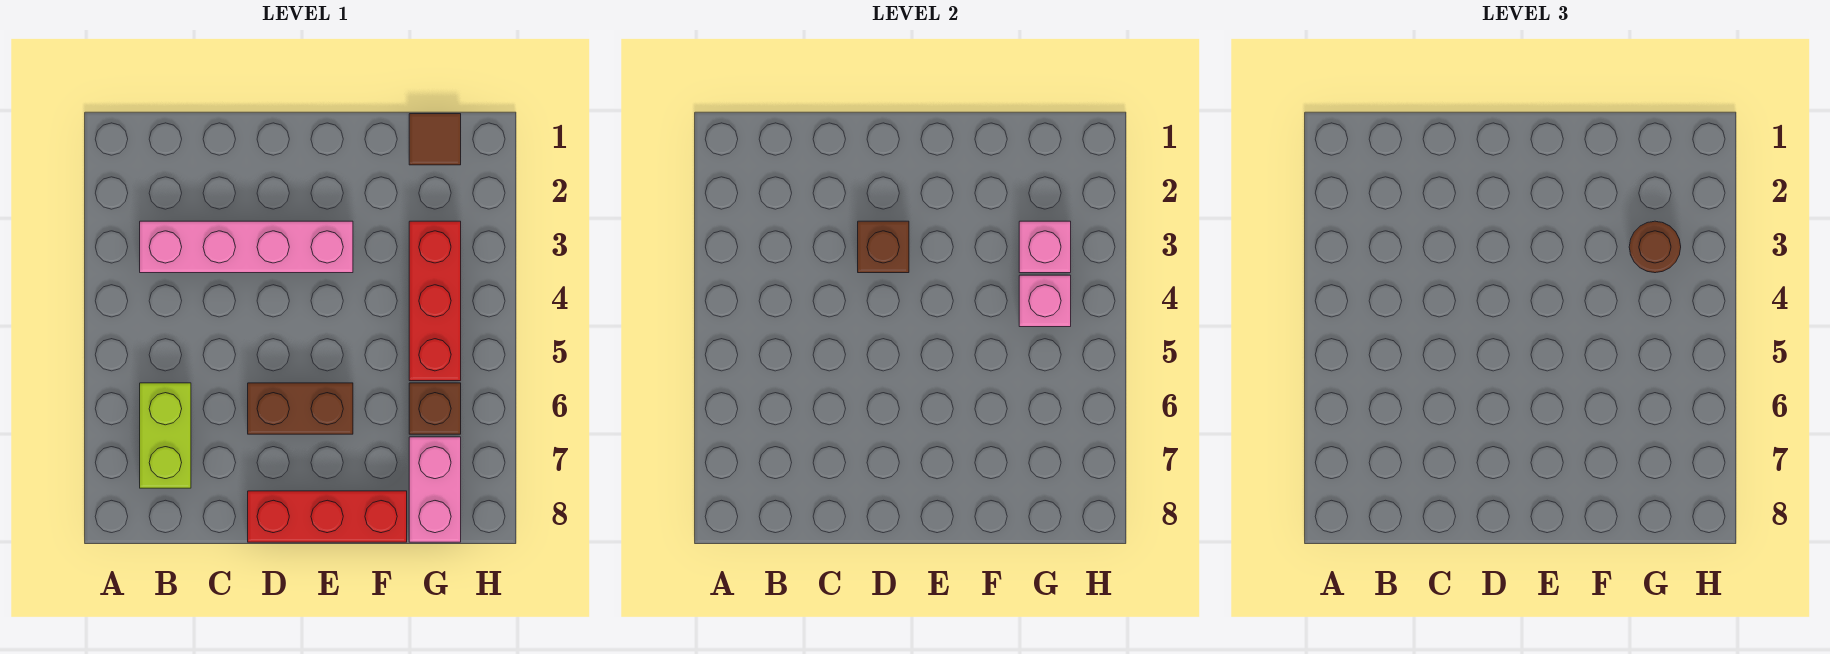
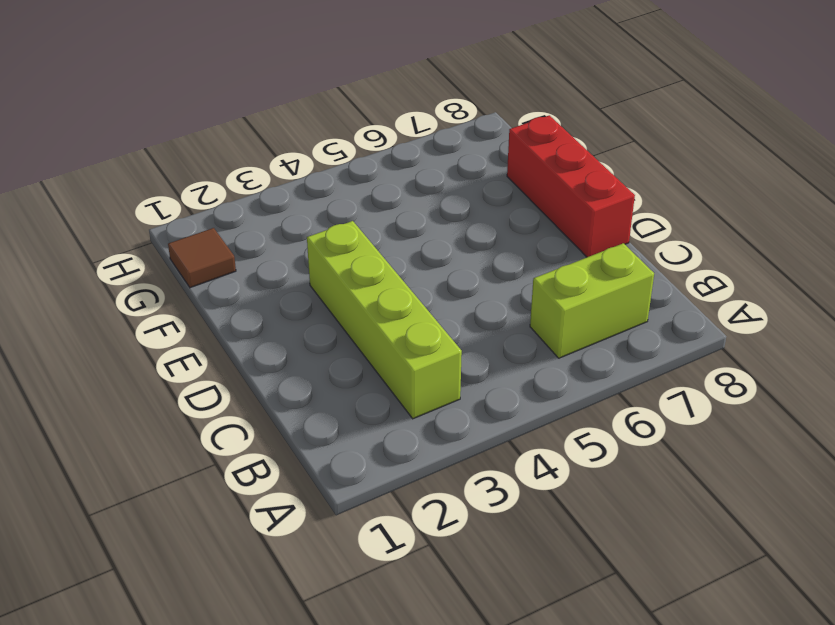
lime 1x4 brick [307,221,462,419] -> pink 1x4 brick [140,221,353,273]
none -> brown 1x2 brick [248,383,353,434]
none -> red 1x3 brick [409,221,461,381]
none -> brown 1x1 brick [409,383,461,434]

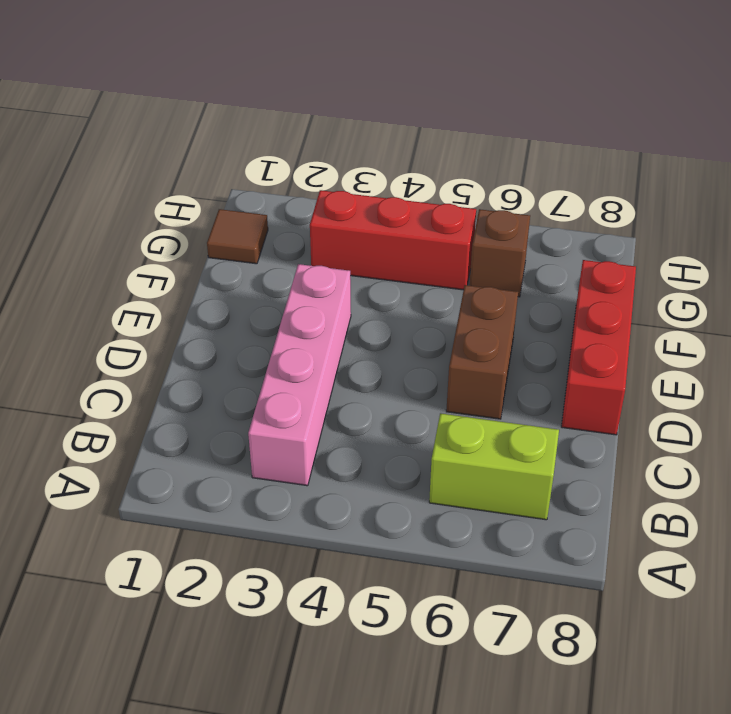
none -> pink 1x2 brick [409,437,461,542]
none -> brown 1x1 brick [858,221,909,273]
none -> pink 1x1 brick [1019,221,1071,273]

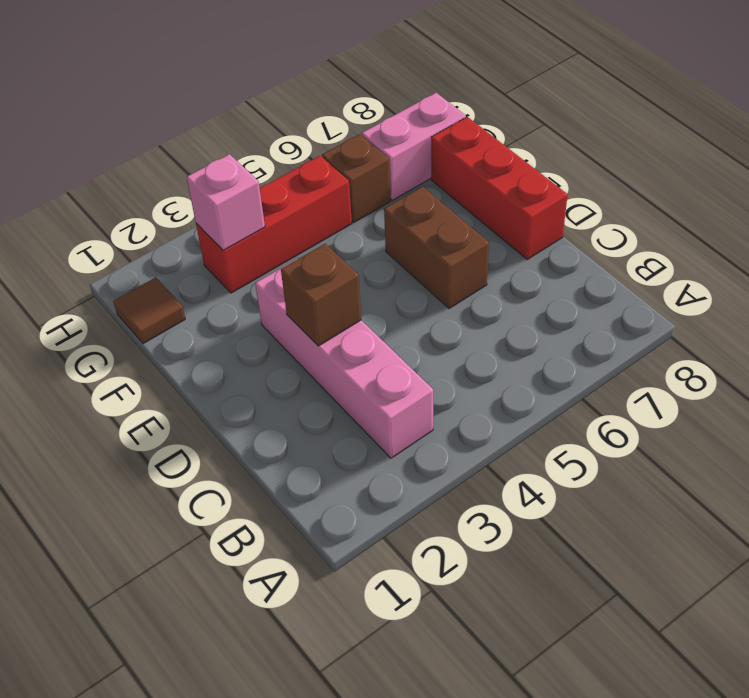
none -> lime 1x2 brick [140,383,191,488]
none -> pink 1x1 brick [1019,275,1071,327]
none -> brown 1x1 round brick [1629,221,1681,273]

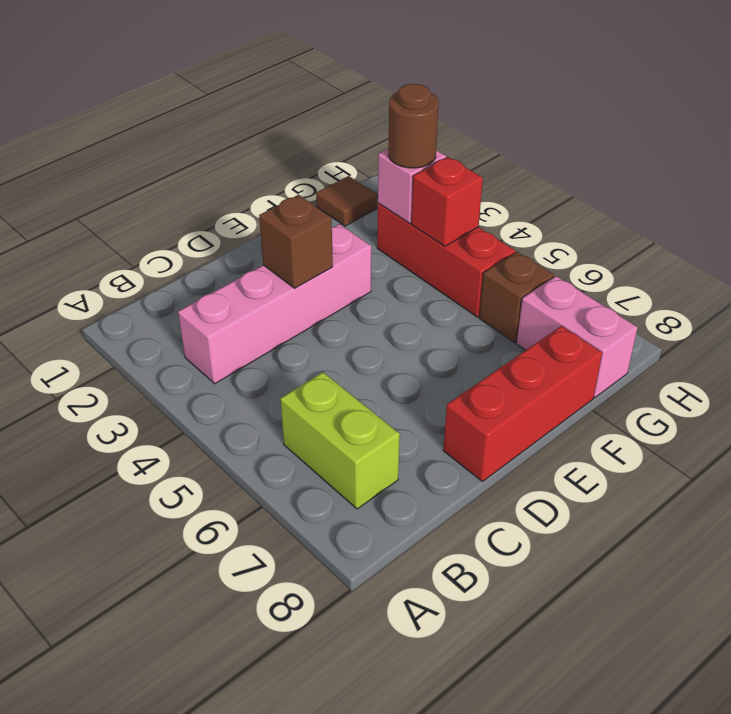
red 1x1 brick [411,157,483,246] -> pink 1x1 brick [1019,275,1071,327]
none -> brown 1x2 brick [248,383,353,434]

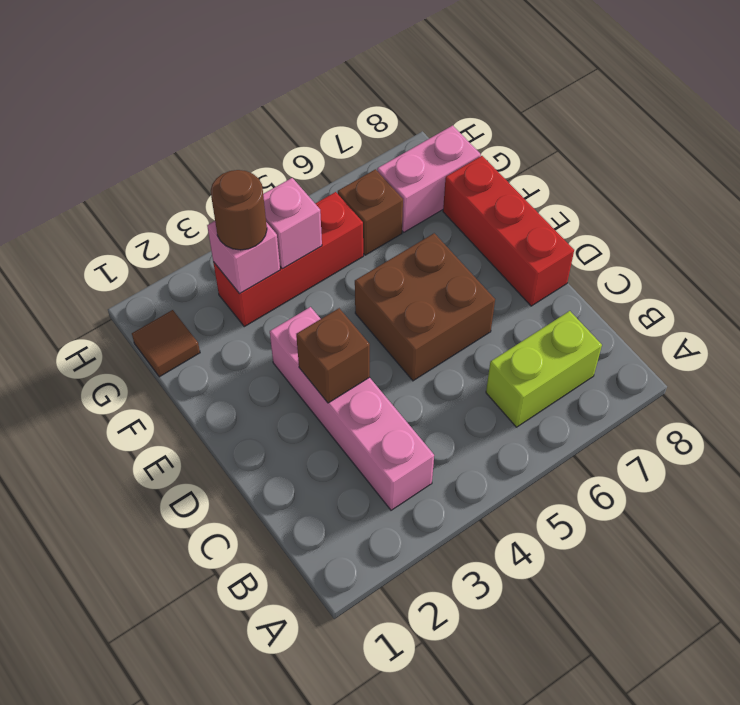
brown 2x2 brick [355,233,495,381] -> brown 1x2 brick [248,383,353,434]

